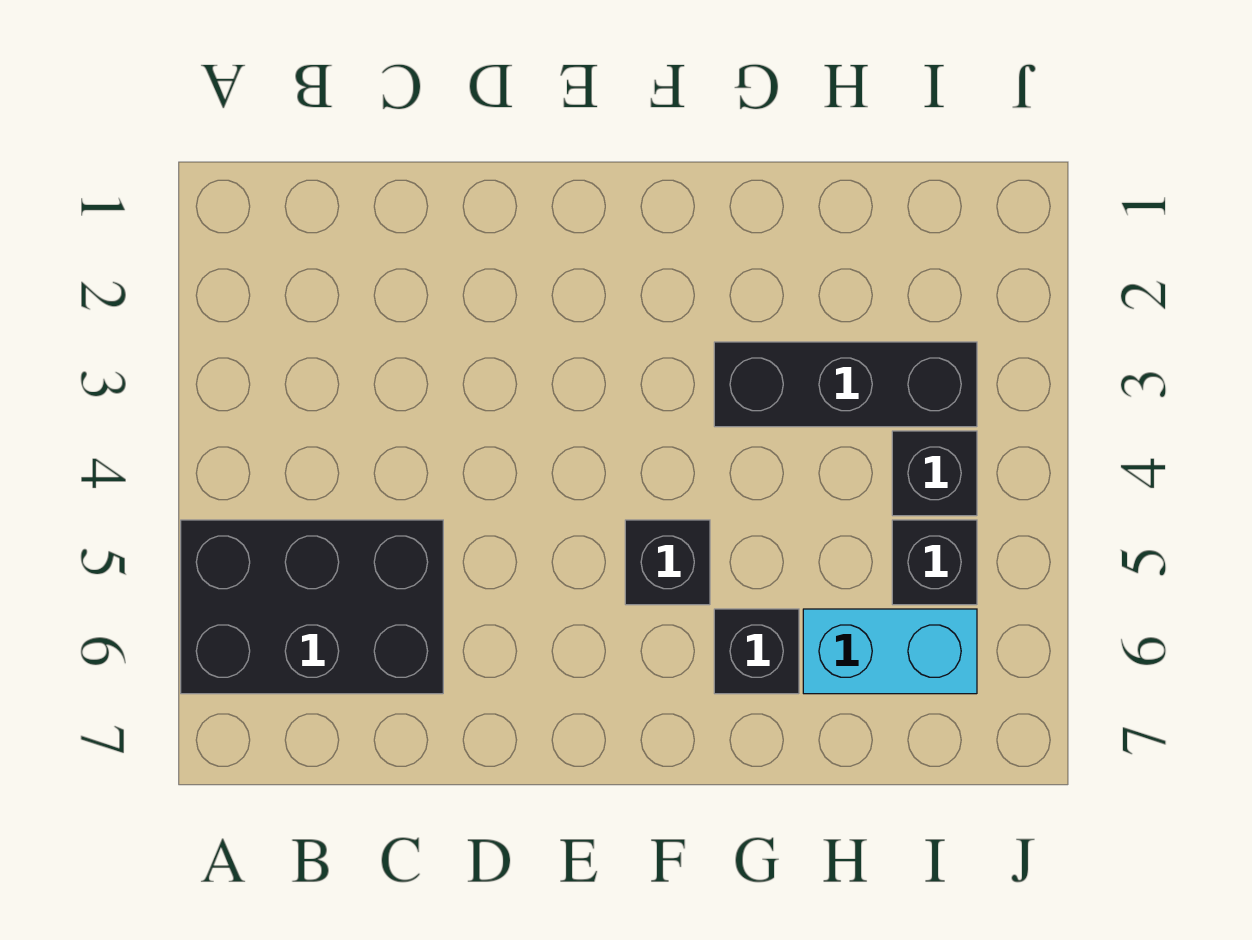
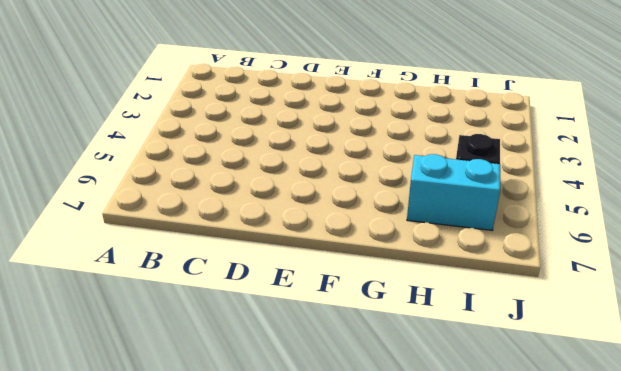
none -> black 2x3 brick [181,520,443,694]
none -> black 1x1 brick [625,520,710,605]

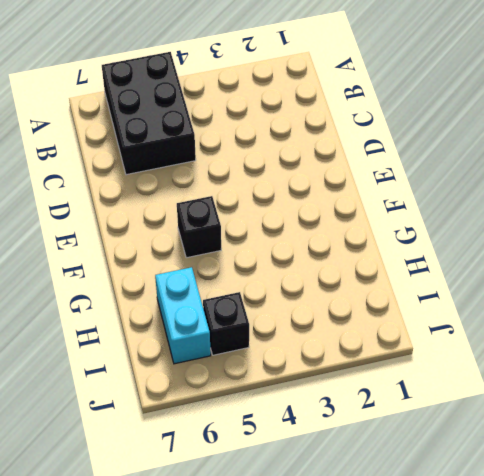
none -> black 1x3 brick [714,342,977,427]
none -> black 1x1 brick [714,609,799,694]

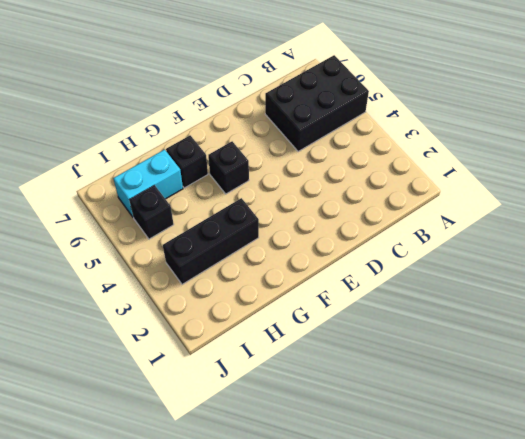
none -> black 1x1 brick [892,431,977,516]

